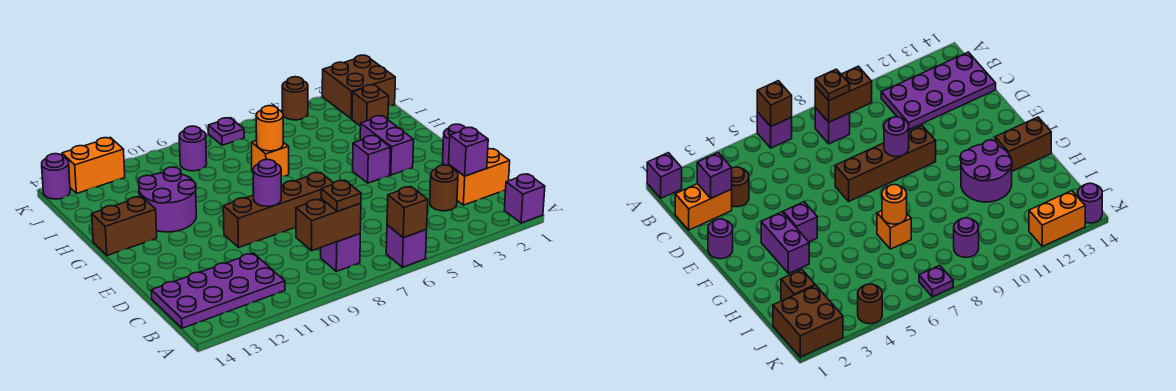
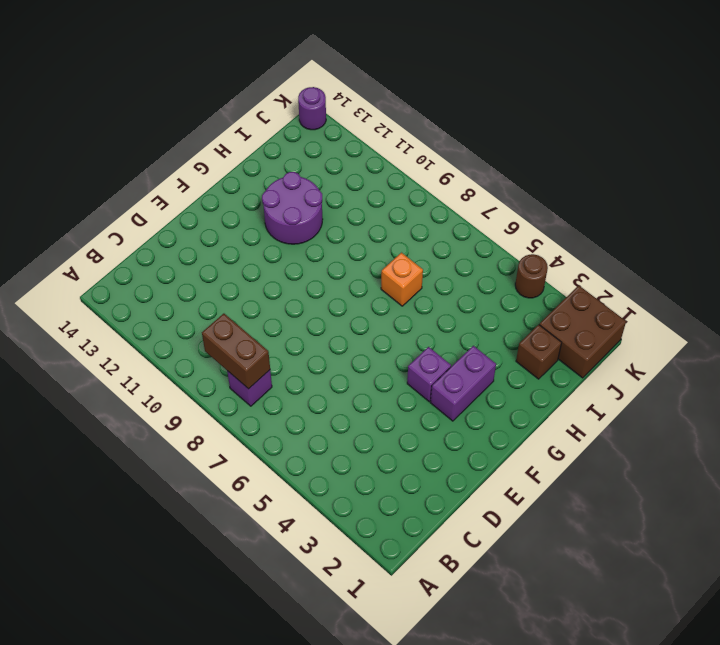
none -> purple 1x1 brick [504,174,545,223]
none -> purple 1x1 brick [386,225,427,267]
none -> purple 2x4 plate [152,253,285,328]

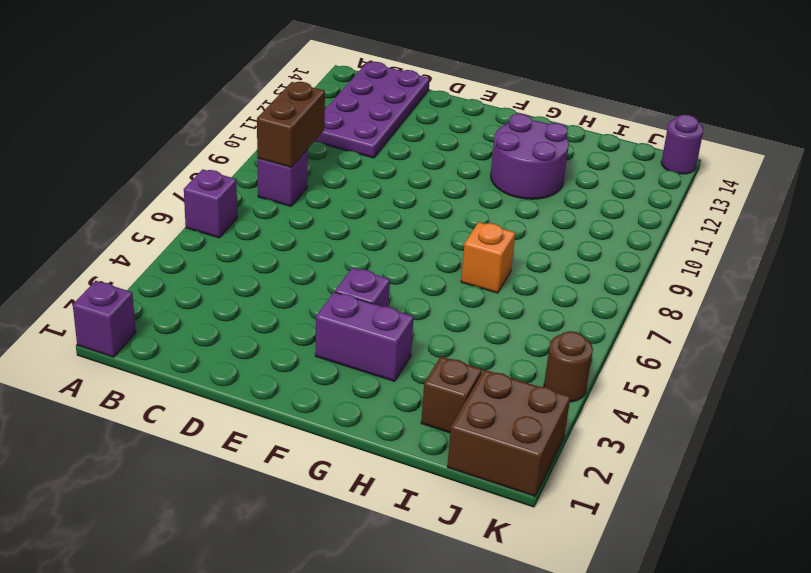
none -> orange 1x2 brick [449,149,510,205]
none -> brown 1x1 round brick [430,165,458,211]
none -> purple 1x1 round brick [443,124,465,166]

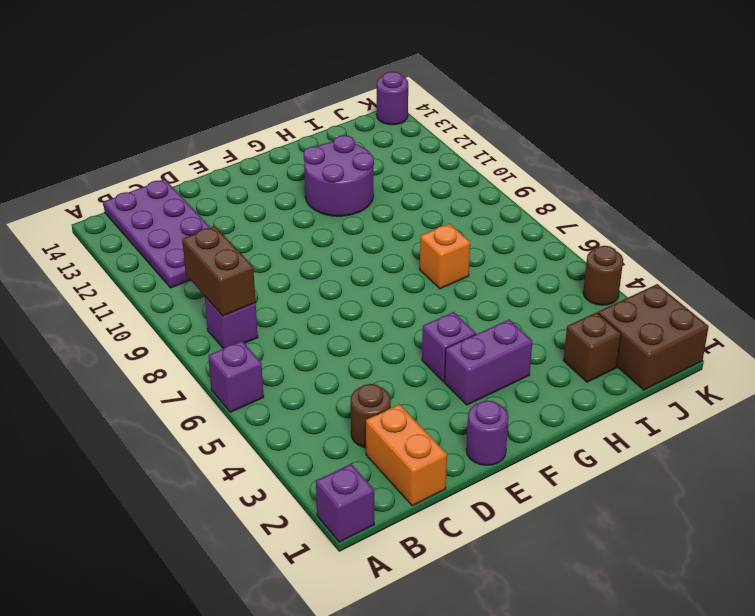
none -> brown 1x4 brick [223,172,333,247]
none -> brown 1x2 brick [92,197,157,255]
none -> purple 1x1 round brick [179,126,207,171]

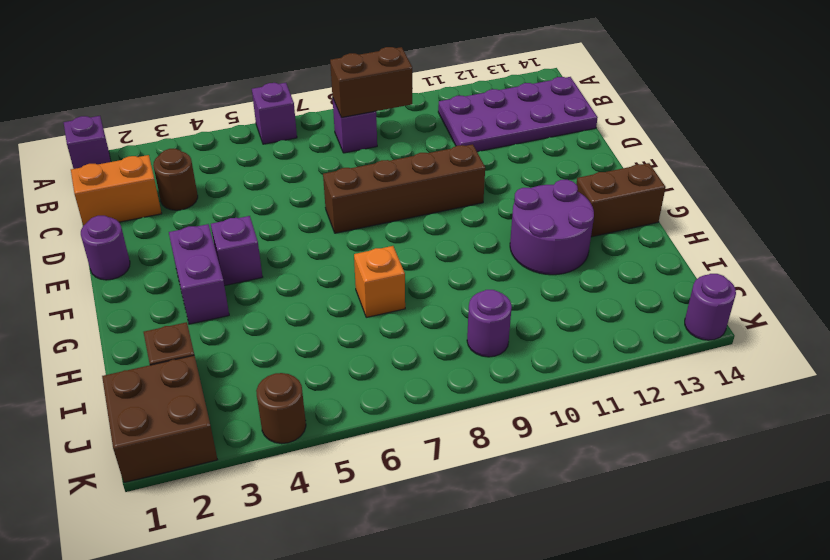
none -> purple 1x1 plate [208,118,244,145]
none -> orange 1x2 brick [62,137,125,193]
none -> brown 1x1 brick [387,187,428,238]

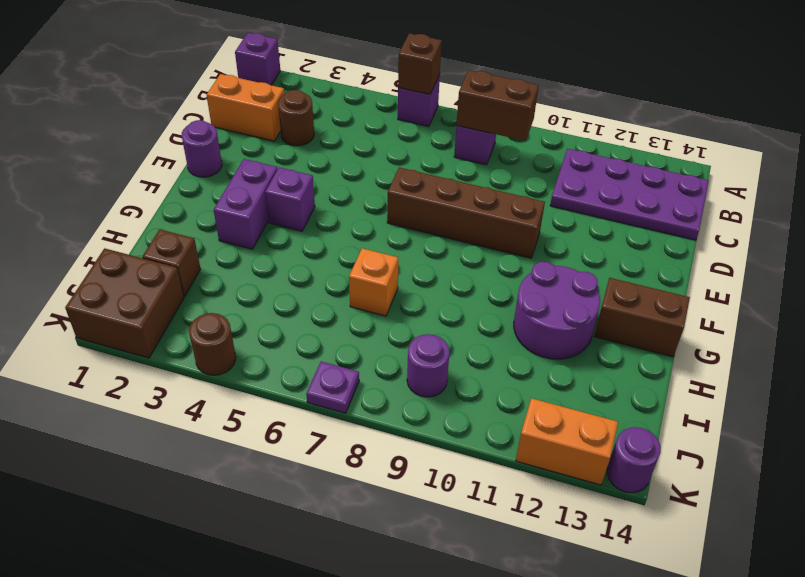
none -> purple 1x1 brick [449,127,488,176]
none -> purple 1x1 round brick [253,160,281,206]
none -> orange 1x1 round brick [256,106,283,151]

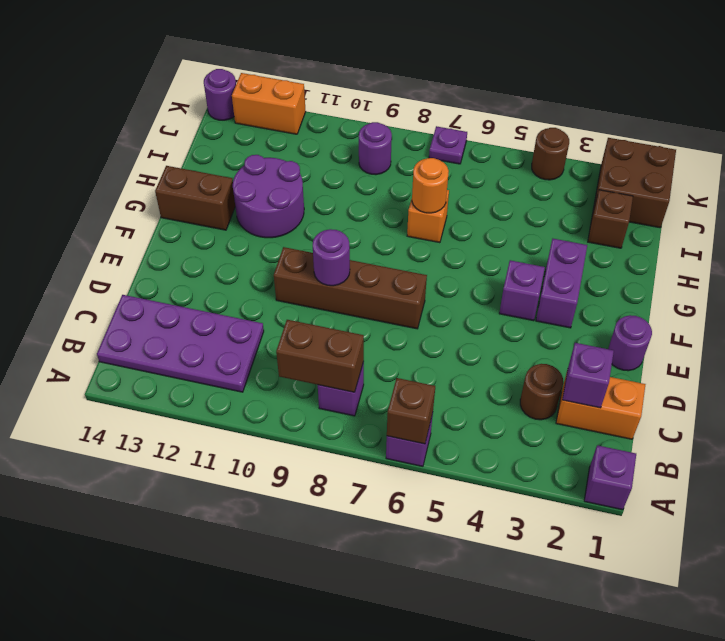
none -> brown 1x1 plate [321,180,361,211]

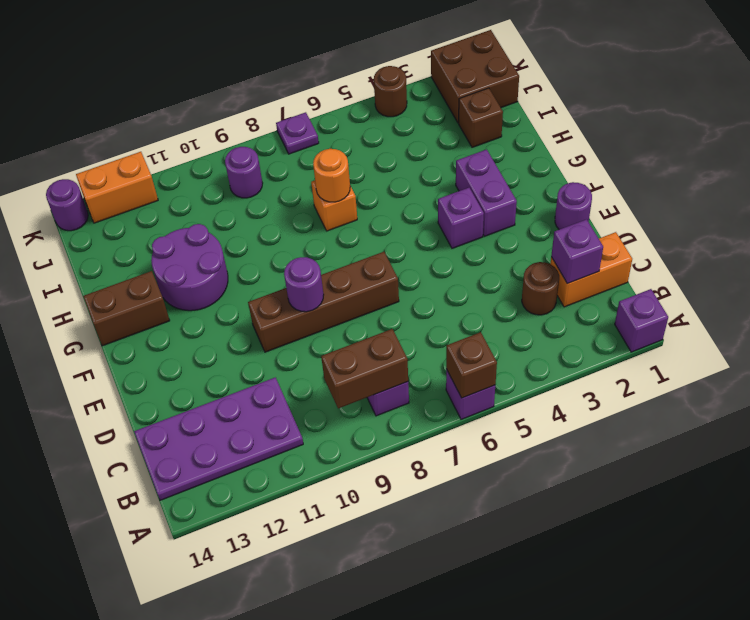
none -> brown 1x1 plate [321,180,361,211]

